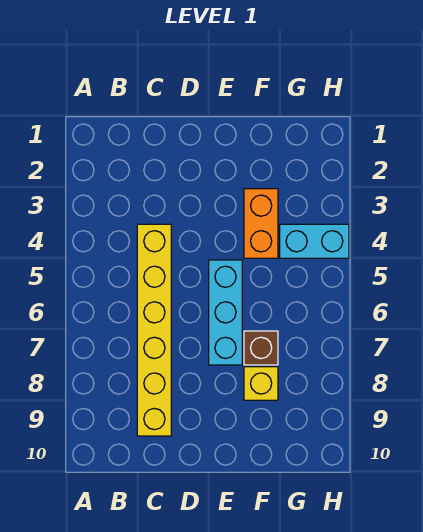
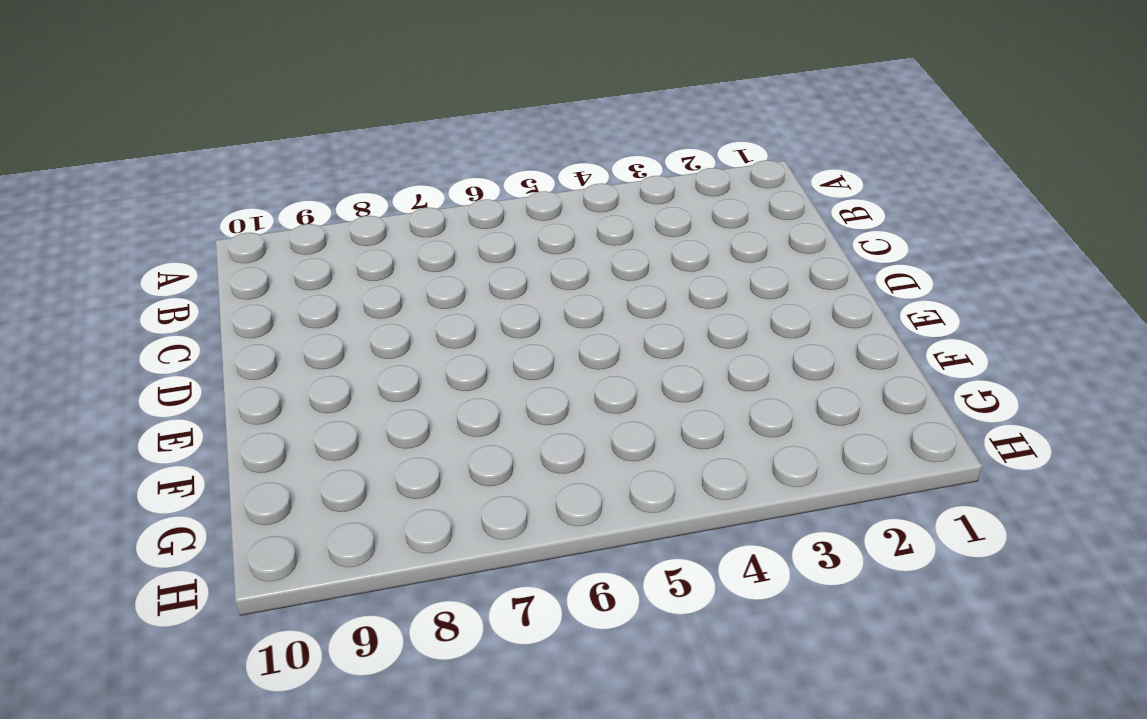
none -> yellow 1x6 brick [137,224,171,436]
none -> cyan 1x3 brick [209,260,242,365]

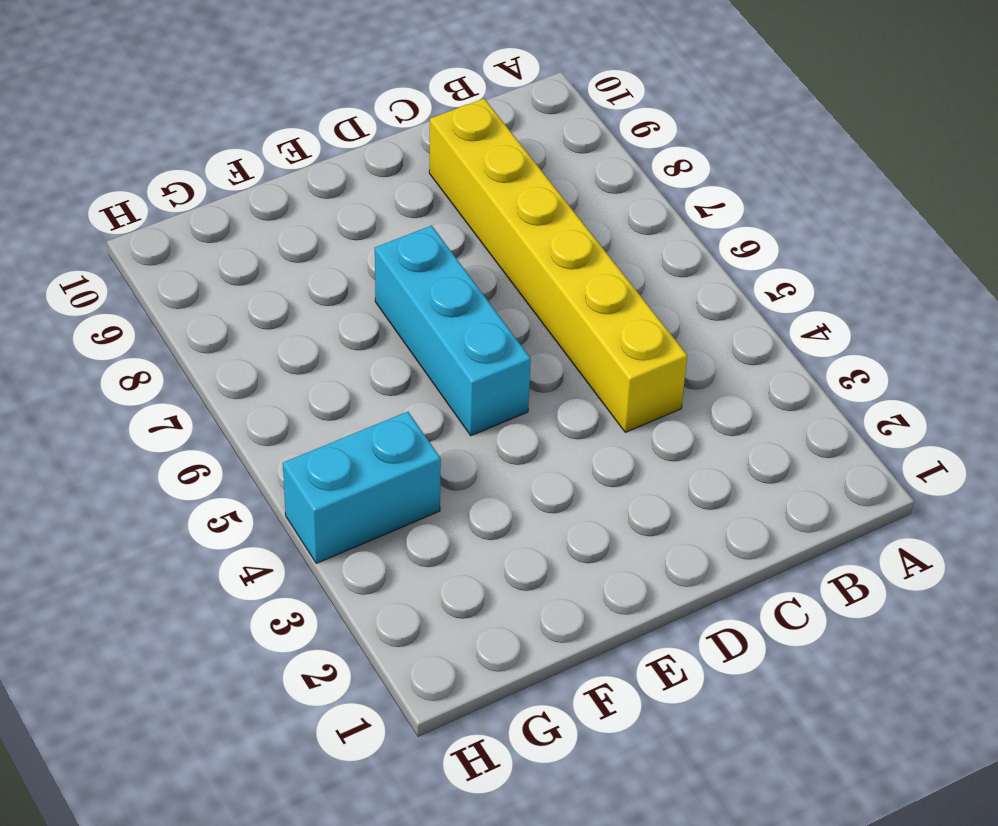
none -> orange 1x2 brick [244,189,278,258]
none -> brown 1x1 brick [244,331,278,365]

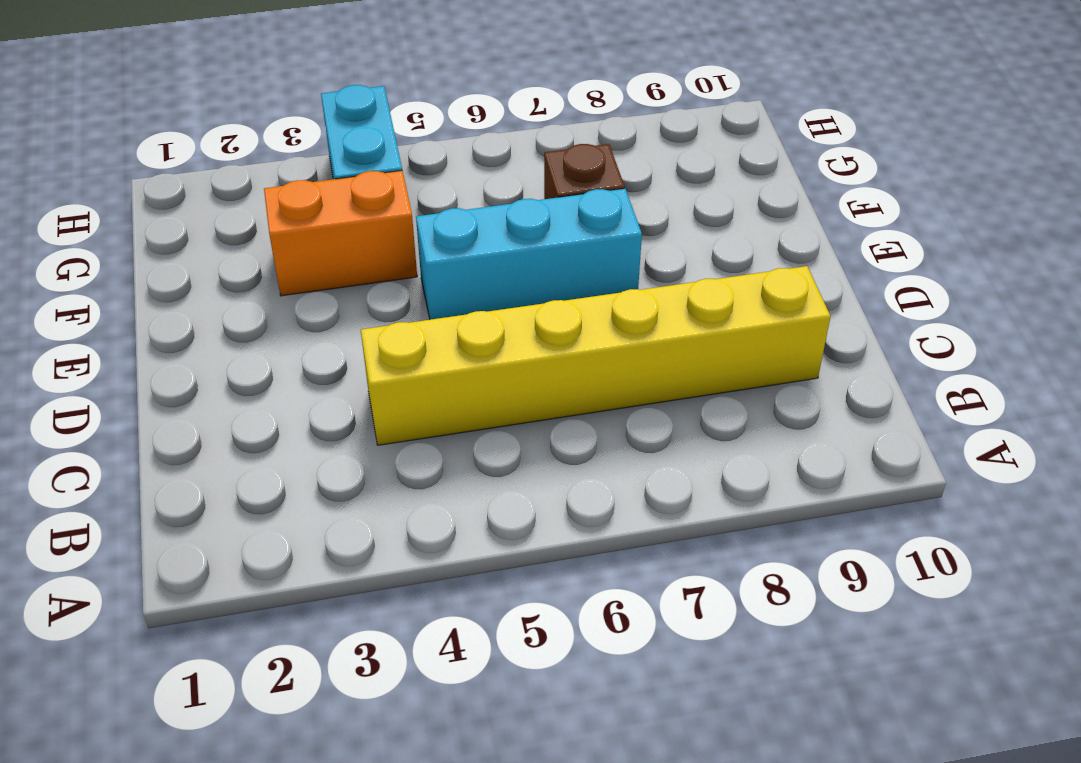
none -> yellow 1x1 brick [244,367,278,400]

